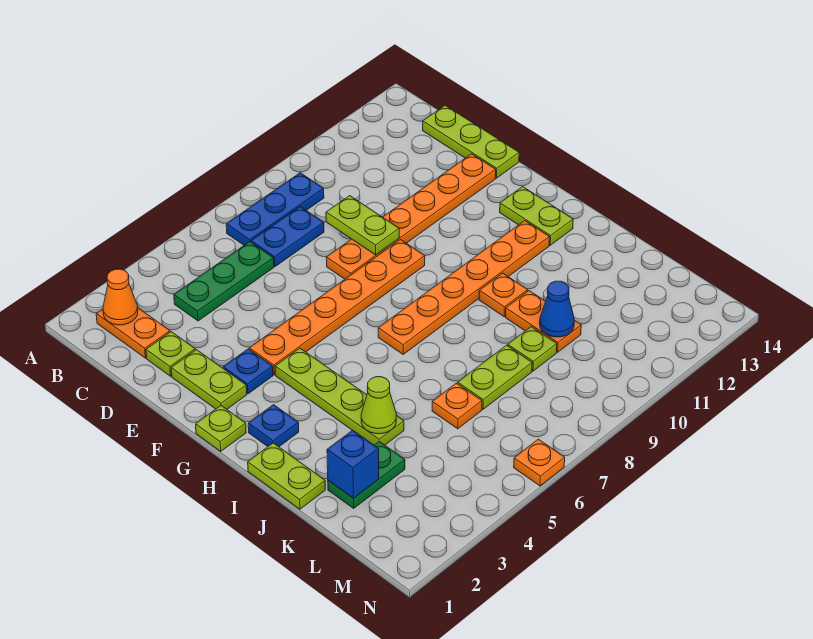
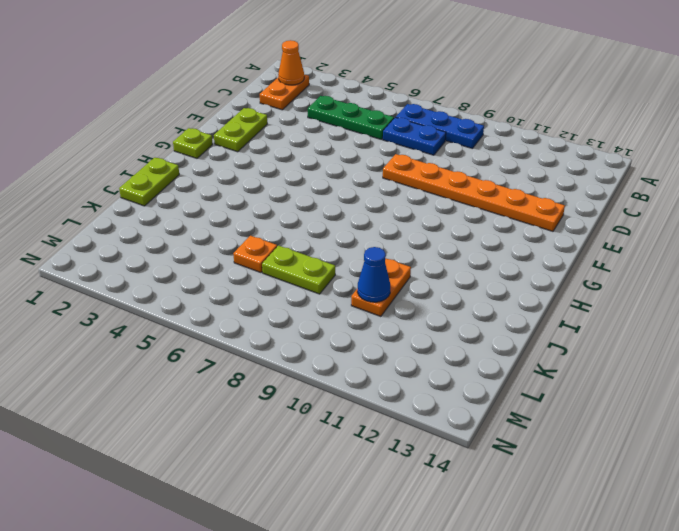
none -> lime 1x3 plate [423,105,519,178]
none -> lime 1x1 plate [146,332,195,376]
none -> blue 1x1 plate [223,349,273,394]

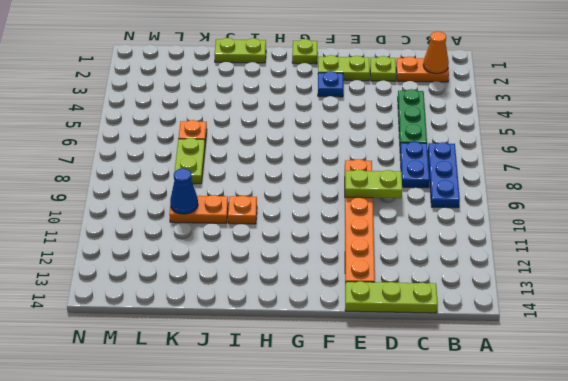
none -> orange 1x6 plate [249,240,425,375]
none -> lime 1x4 plate [275,348,404,445]
none -> lime 1x2 plate [500,187,573,245]

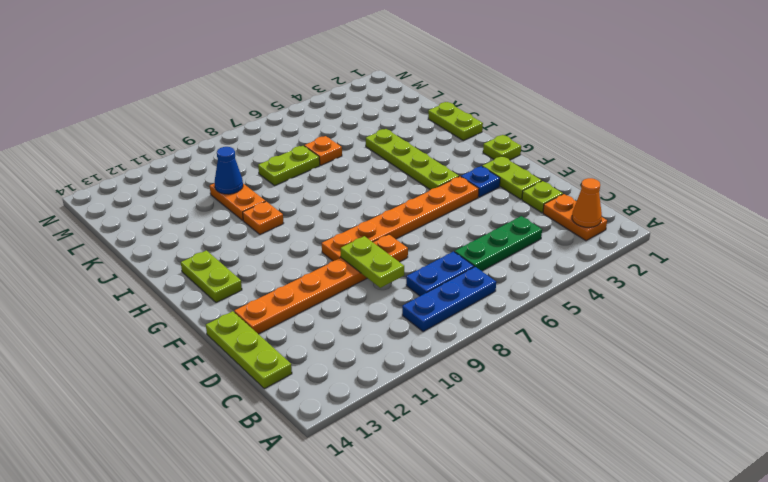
none -> blue 1x1 plate [248,405,299,447]
none -> orange 1x6 plate [378,221,550,354]
none -> green 1x2 plate [328,441,405,508]

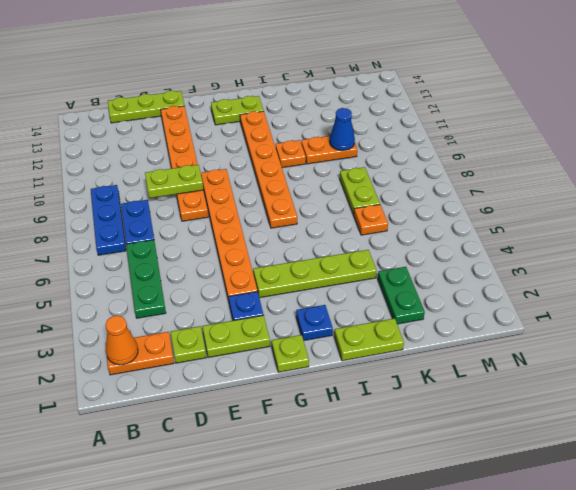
none -> lime 1x1 plate [508,327,557,371]
none -> orange 1x1 plate [514,439,565,486]
none -> lime 1x1 cone [361,377,396,434]

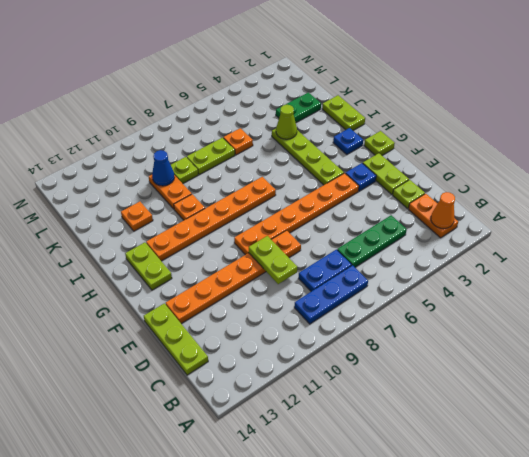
orange 1x1 plate [121,202,153,231] -> orange 1x1 plate moved to [514,439,565,486]
none -> blue 1x1 brick [327,430,379,499]

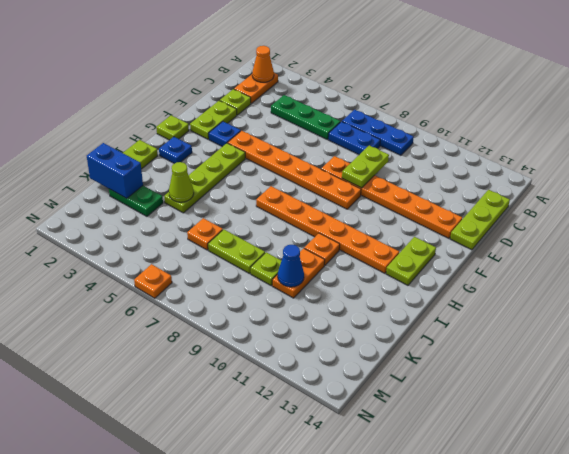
blue 1x2 brick [87,143,143,198] -> blue 1x1 brick [327,430,379,499]

